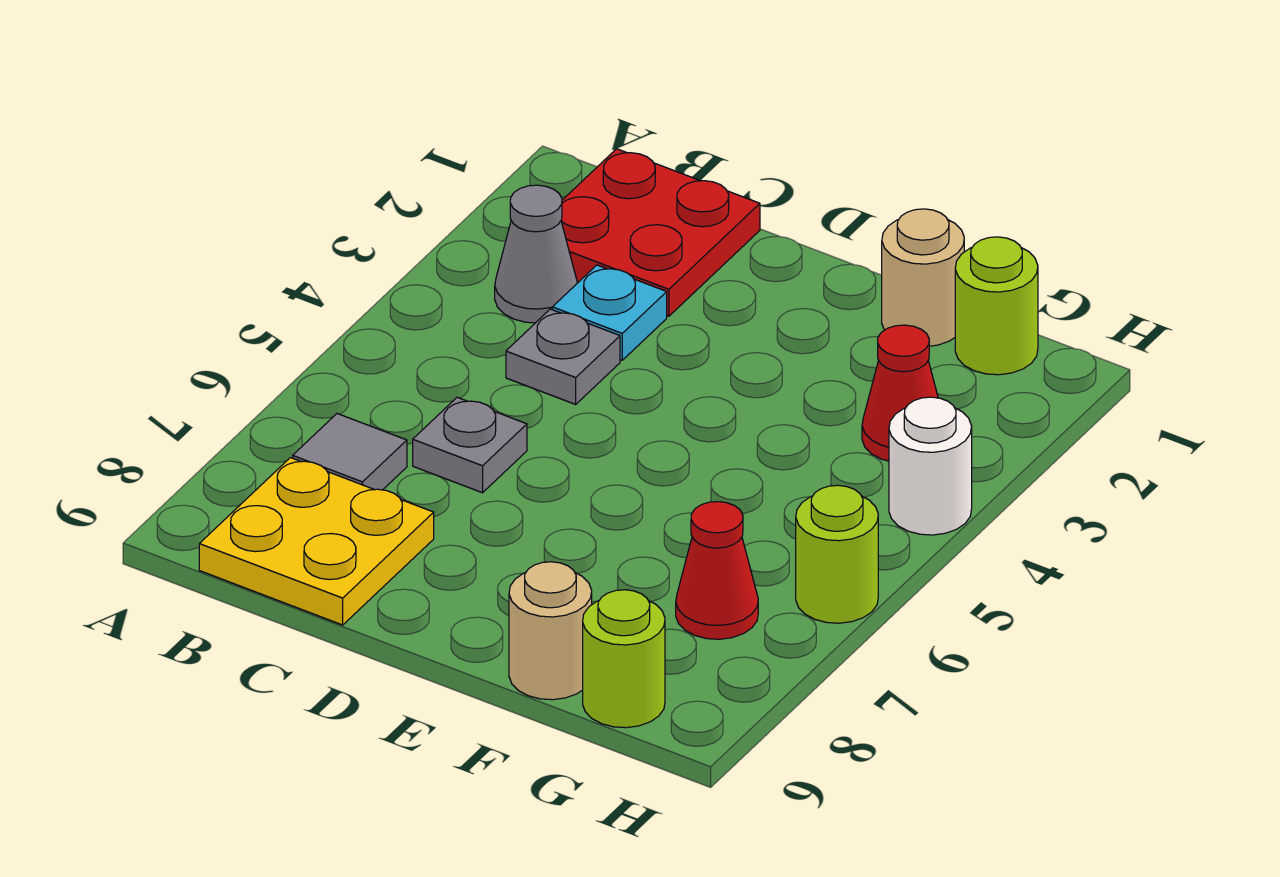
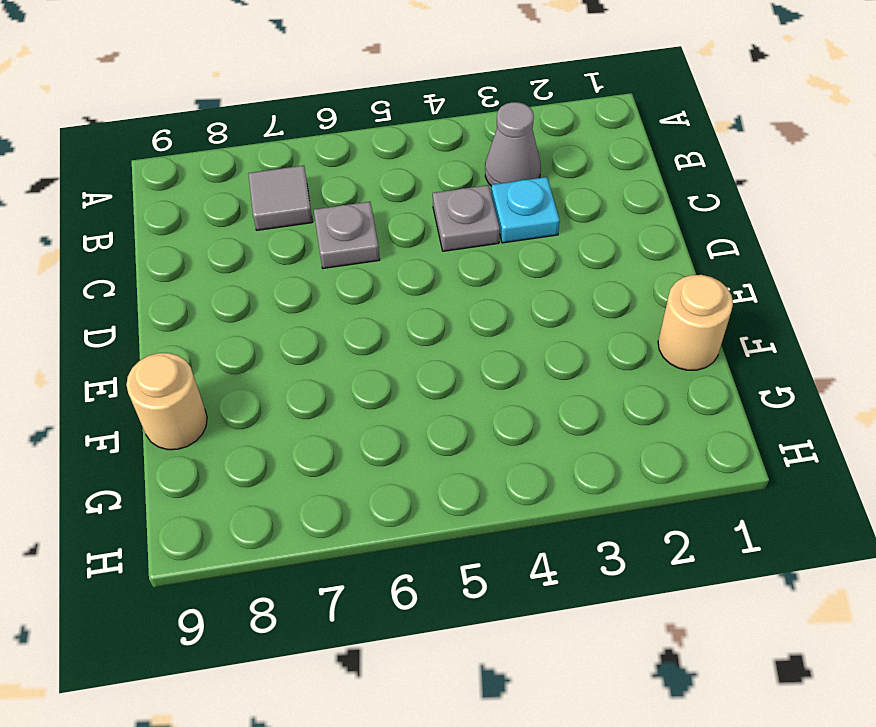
none -> red 2x2 plate [561,149,760,316]
none -> yellow 2x2 plate [199,458,434,625]
none -> lime 1x1 round brick [955,237,1038,375]

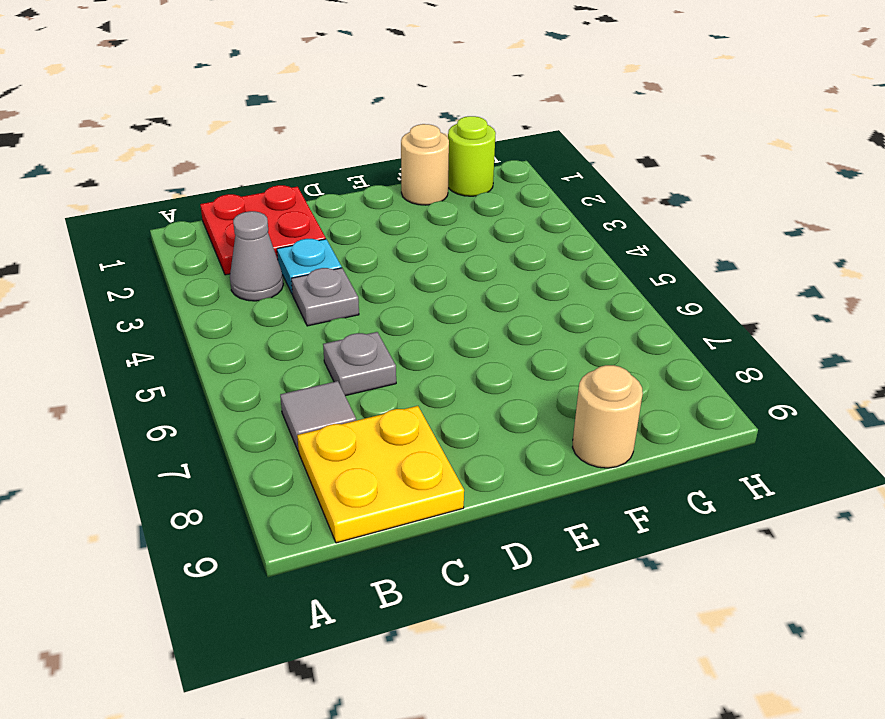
none -> red 1x1 cone [862,325,938,461]
none -> red 1x1 cone [676,502,758,639]
none -> lime 1x1 round brick [583,590,665,728]

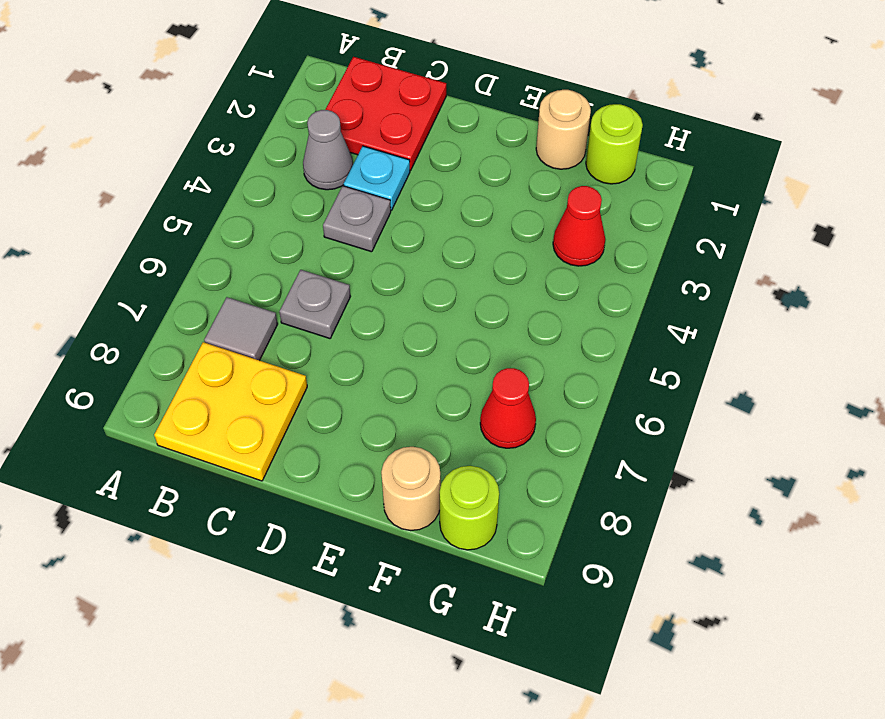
none -> white 1x1 round brick [889,397,972,535]
none -> lime 1x1 round brick [796,485,878,623]

